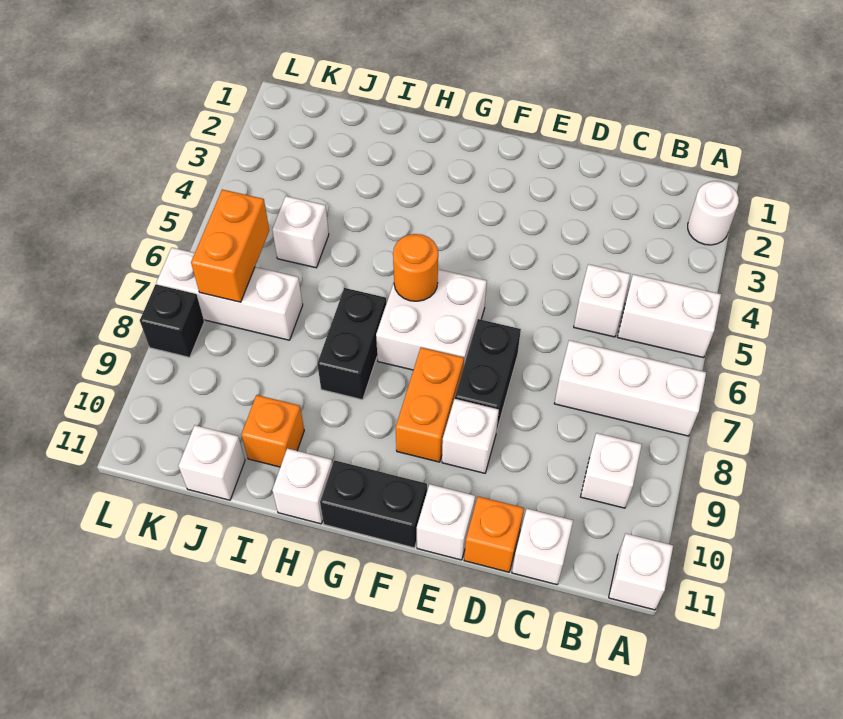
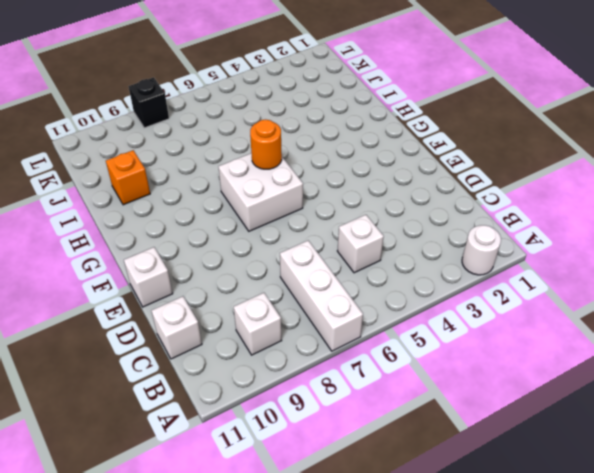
none -> white 1x2 brick [618,274,721,358]
none -> white 1x1 brick [609,534,673,610]
none -> orange 1x1 brick [464,496,524,572]

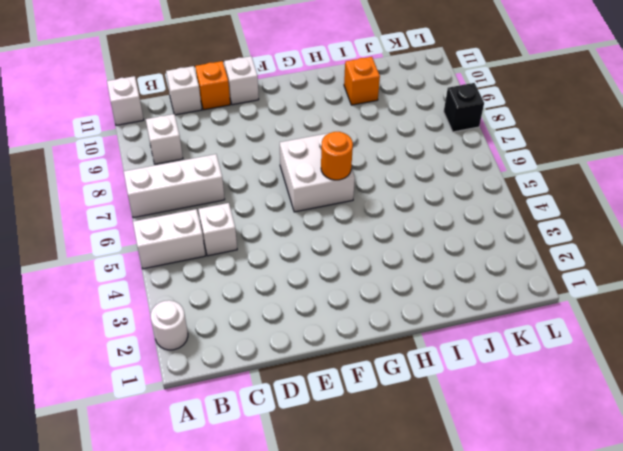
none -> black 1x2 brick [455,319,521,432]
none -> white 1x1 brick [442,399,499,473]
none -> orange 1x2 brick [396,347,464,462]

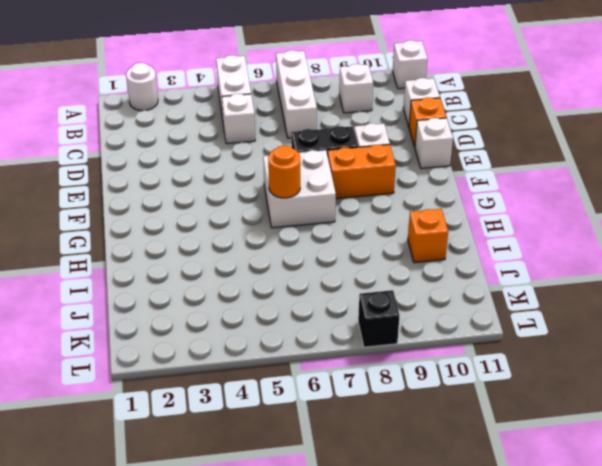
none -> black 1x2 brick [320,460,427,548]
none -> black 1x2 brick [317,288,386,400]
none -> white 1x1 brick [272,448,332,524]

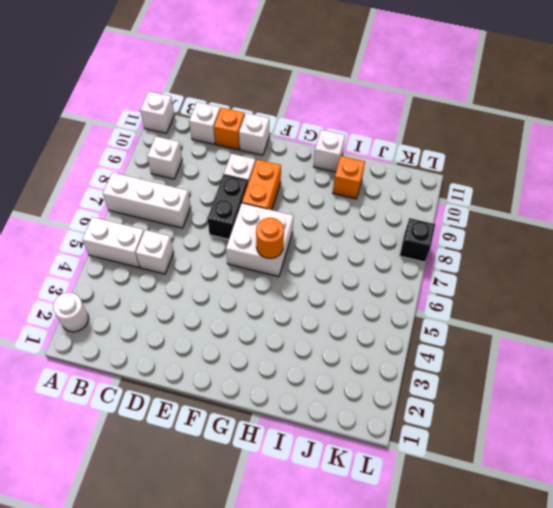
none -> black 1x2 brick [320,460,427,548]
none -> black 1x2 brick [317,288,386,400]
none -> white 1x1 brick [272,196,329,268]

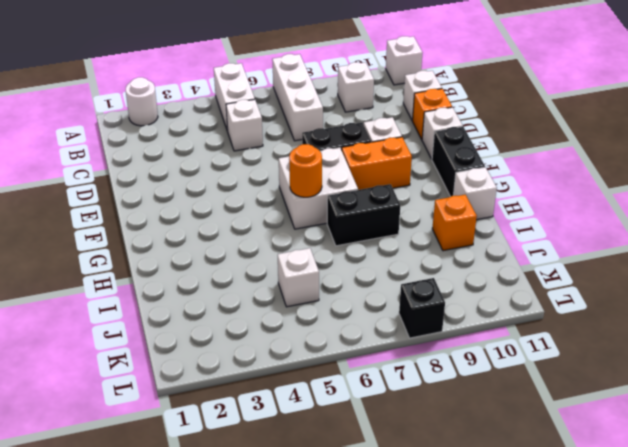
none -> white 1x3 brick [156,248,303,340]
none -> white 1x1 brick [178,425,245,500]
none -> orange 1x2 brick [191,189,269,302]

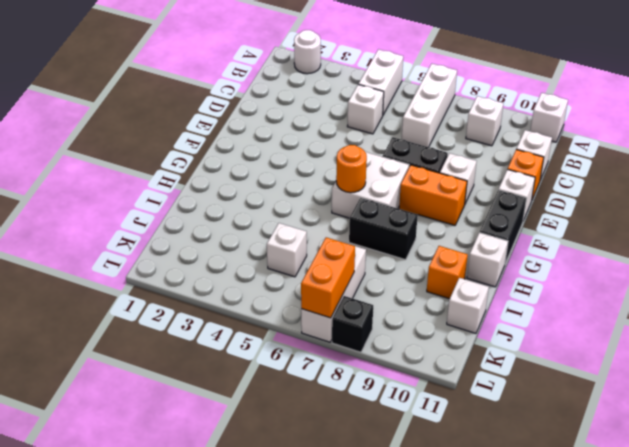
orange 1x2 brick [301,237,355,318] -> orange 1x2 brick turned to [191,189,269,302]

